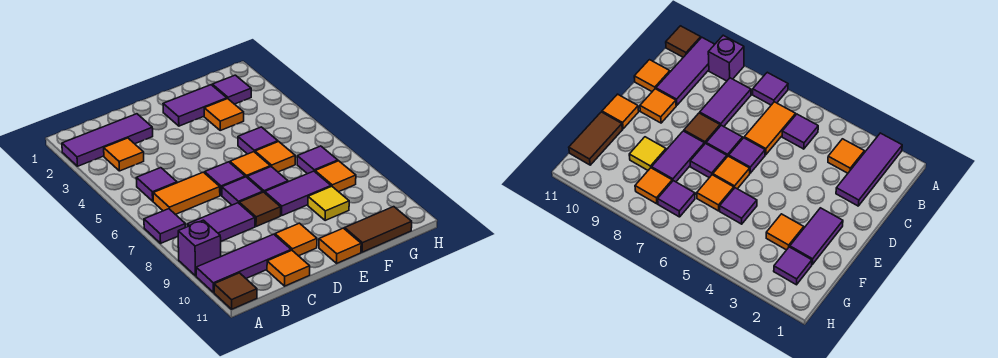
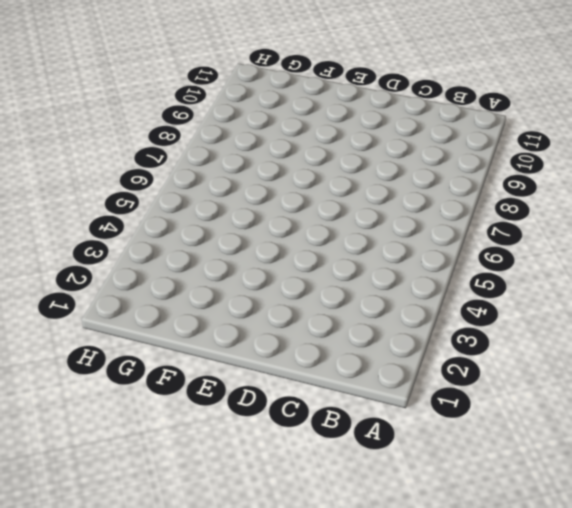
none -> purple 1x3 tile [62,114,153,166]
none -> purple 1x1 tile [144,209,185,243]
none -> purple 1x1 brick [178,220,221,276]

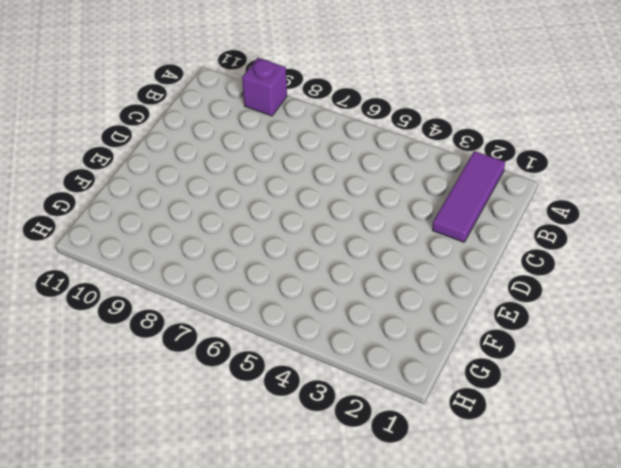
none -> purple 1x1 tile [144,209,185,243]
none -> purple 1x3 tile [196,234,291,293]
none -> brown 1x1 tile [214,273,257,309]

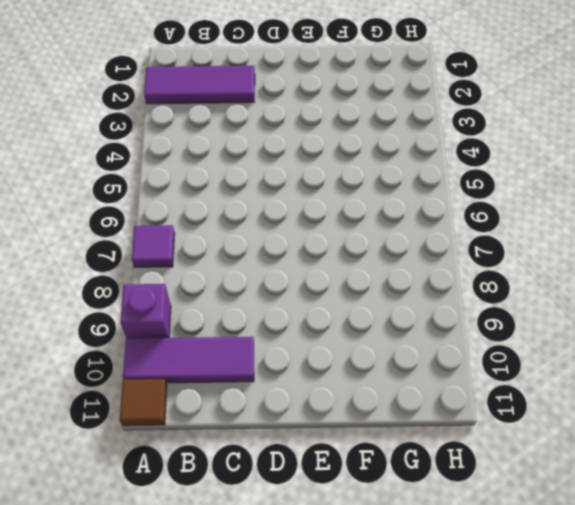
none -> orange 1x1 tile [104,138,144,171]
none -> purple 1x1 tile [136,168,177,201]
none -> orange 1x2 tile [153,172,220,214]

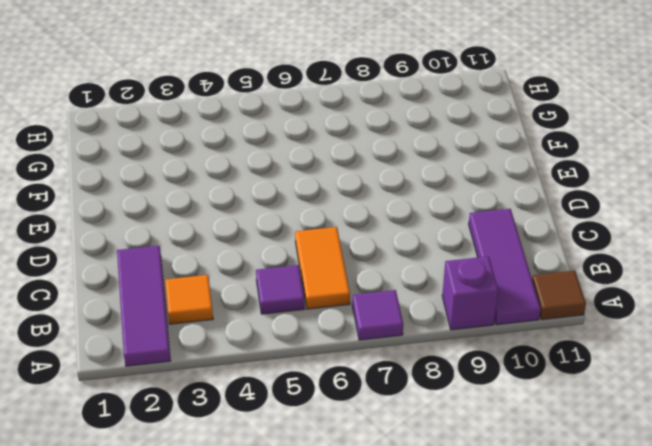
none -> purple 1x2 tile [187,203,255,241]
none -> orange 1x1 tile [267,250,310,286]
none -> purple 1x1 tile [205,162,245,195]

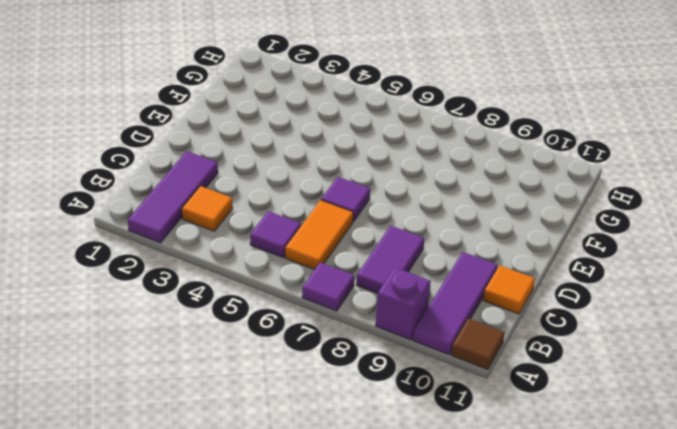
none -> purple 1x1 tile [222,177,263,205]
none -> brown 1x1 tile [239,192,281,226]
none -> orange 1x1 tile [275,223,317,256]

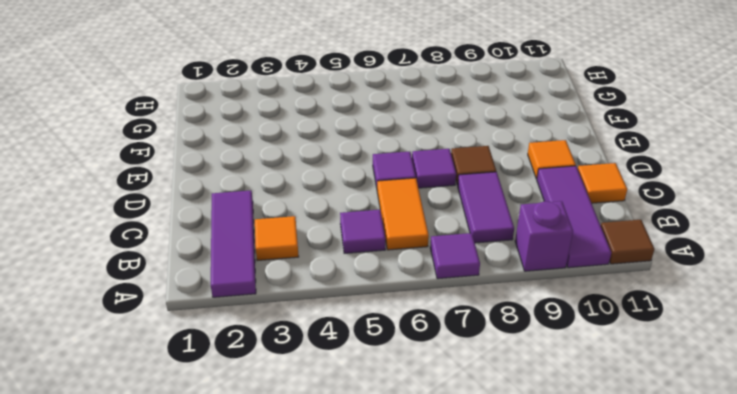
none -> purple 1x2 tile [163,85,227,126]
none -> orange 1x1 tile [230,152,270,177]
none -> purple 1x1 tile [247,167,288,193]

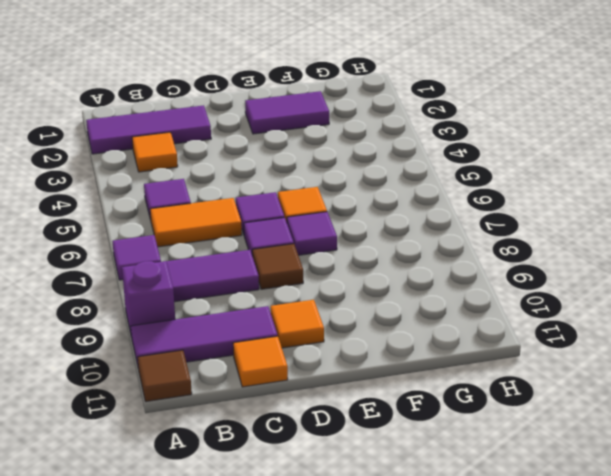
none -> purple 1x2 tile [265,171,331,215]
none -> orange 1x1 tile [319,228,361,263]
none -> orange 1x1 tile [204,99,244,130]

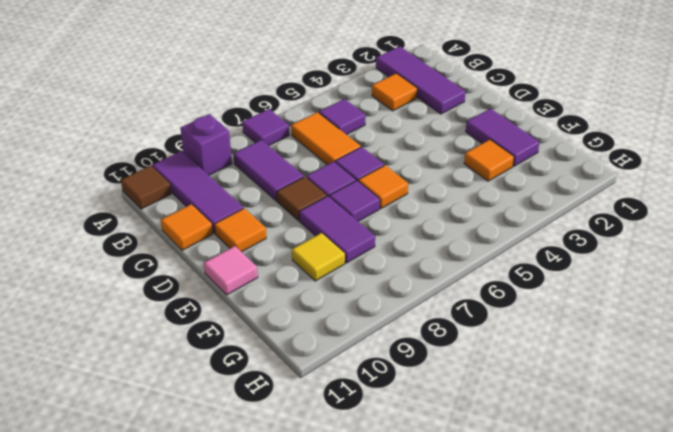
pink 1x1 tile [204,246,258,295] -> orange 1x1 tile [319,228,361,263]
none -> purple 1x1 tile [238,127,278,154]
none -> orange 1x1 tile [255,142,295,172]
none -> brown 1x2 tile [345,207,412,252]

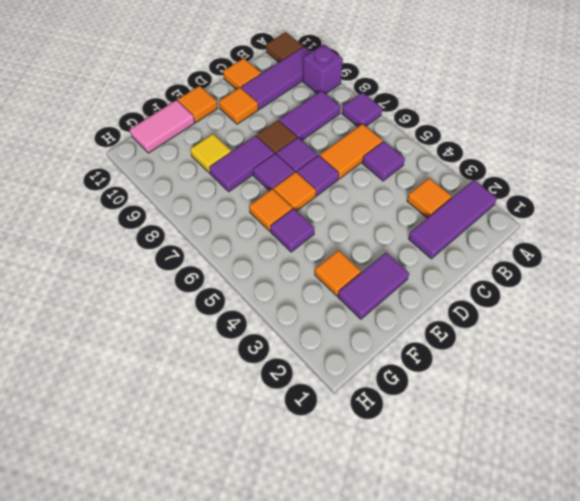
pink 1x2 tile [130,100,195,153] -> brown 1x2 tile [345,207,412,252]
none -> purple 1x1 tile [212,75,251,104]
none -> purple 1x1 tile [297,146,338,174]
none -> orange 1x1 tile [315,161,356,192]

